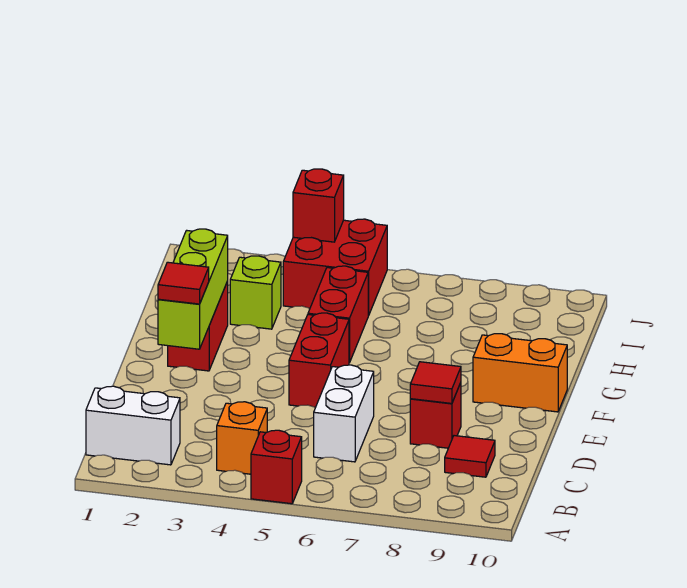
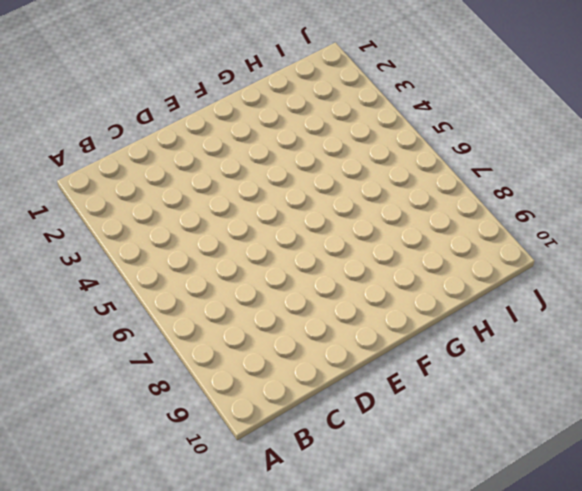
none -> red 1x1 brick [251,430,302,504]
none -> white 1x2 brick [86,386,180,465]
none -> orange 1x1 brick [217,402,267,474]

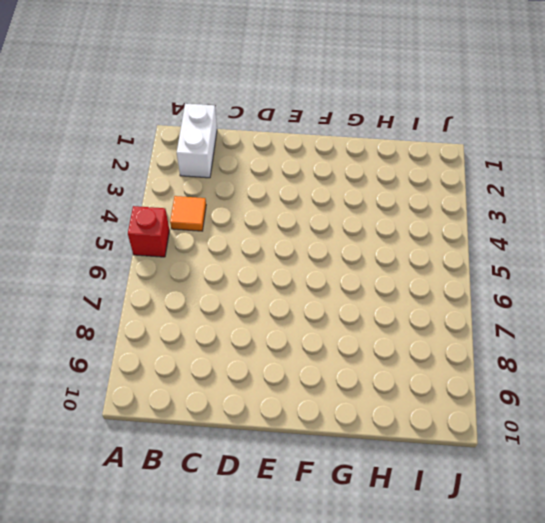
orange 1x1 tile [170,196,206,231] -> orange 1x1 brick [217,402,267,474]
none -> white 1x2 brick [314,365,374,462]
none -> red 1x1 tile [445,436,495,477]
none -> red 1x1 brick [410,383,461,448]

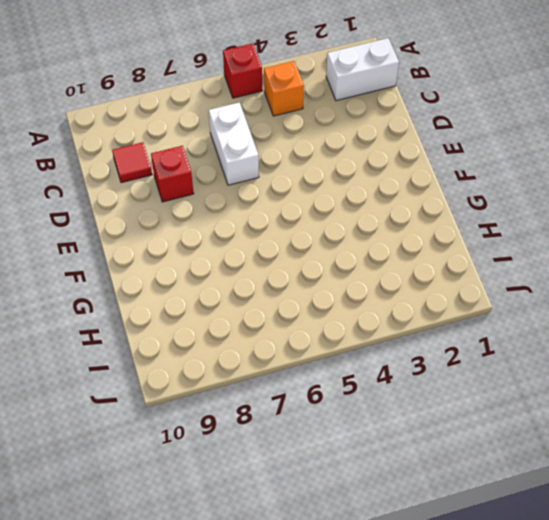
none -> red 1x2 brick [289,313,349,408]
none -> red 1x2 brick [168,281,228,371]
none -> orange 1x2 brick [473,334,567,412]

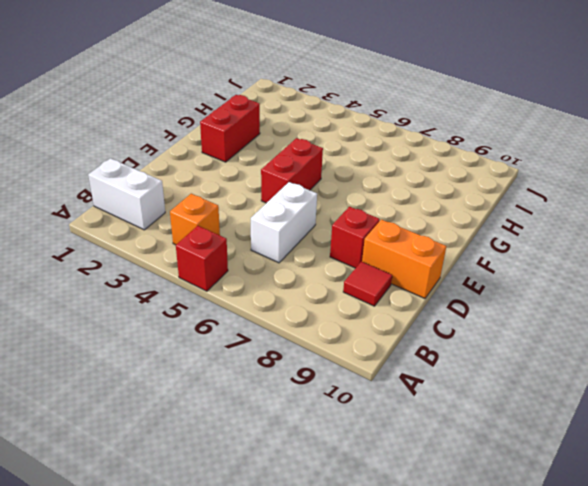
orange 1x2 brick [362,219,446,298] -> orange 1x2 brick moved to [473,334,567,412]
none -> red 1x2 brick [308,266,368,363]
none -> lime 1x1 brick [230,256,281,329]
none -> red 2x2 brick [283,219,387,316]

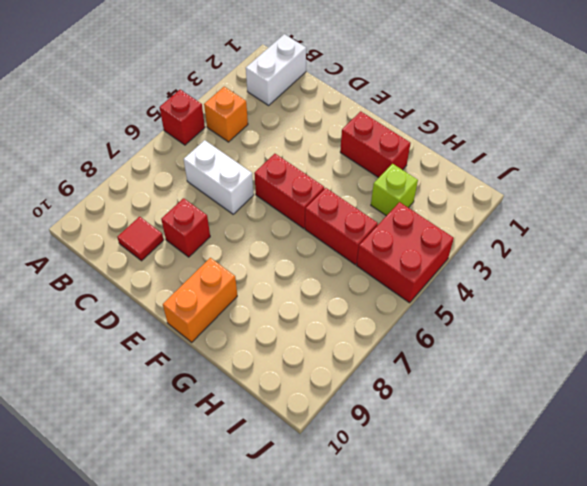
none -> red 1x1 tile [410,362,461,403]
none -> lime 1x3 brick [158,229,228,349]
none -> red 1x1 brick [293,169,344,242]

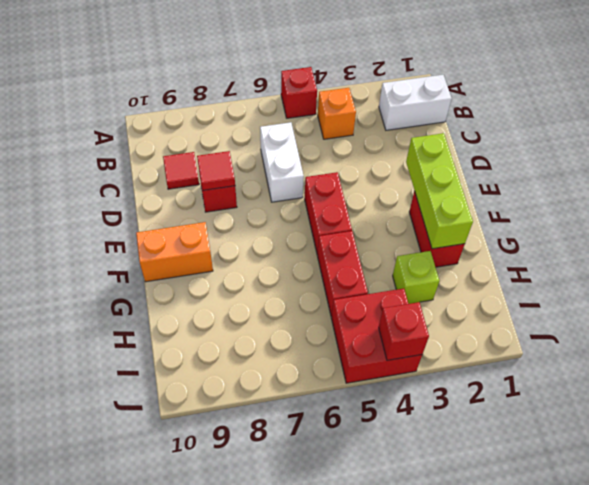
none -> red 1x1 tile [158,262,209,304]

